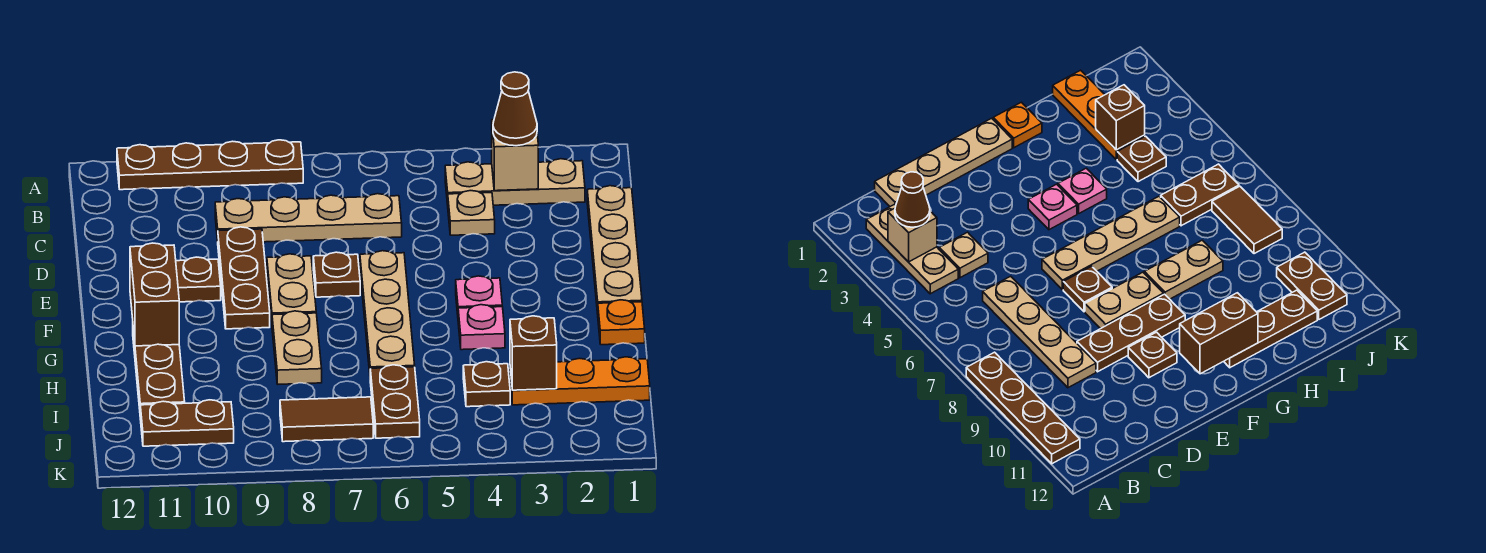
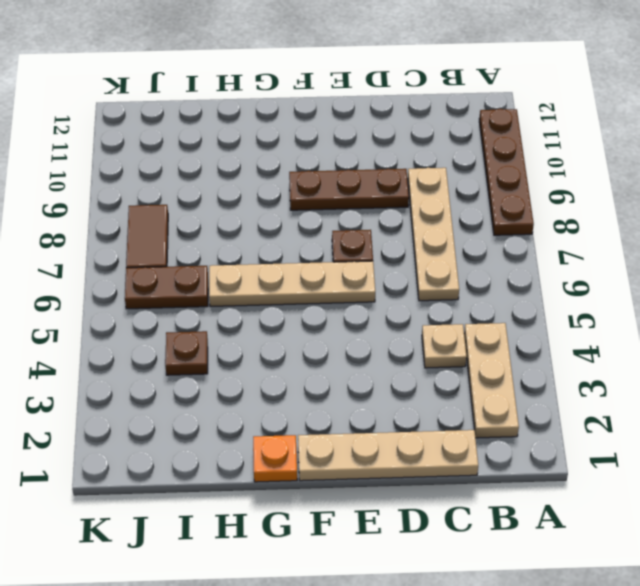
none -> tan 1x2 plate [267,254,316,322]
none -> brown 1x1 plate [176,257,221,302]
none -> pink 1x1 plate [456,276,502,314]

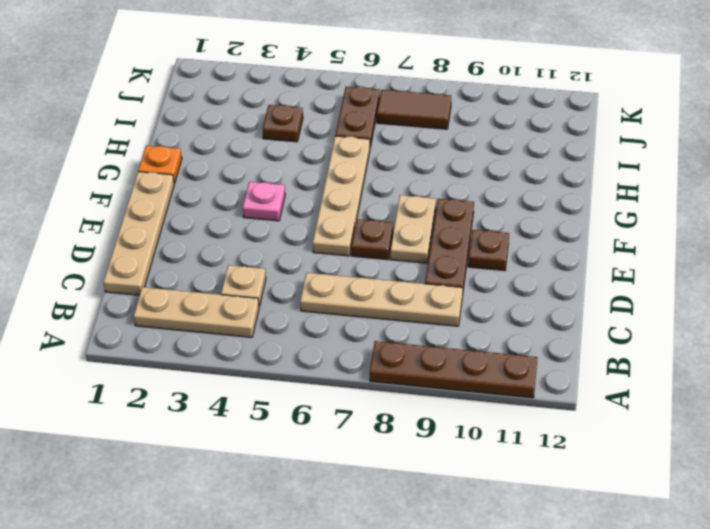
none -> pink 1x1 plate [458,305,505,350]
none -> tan 1x2 plate [272,311,322,384]
none -> brown 1x3 plate [133,329,185,409]

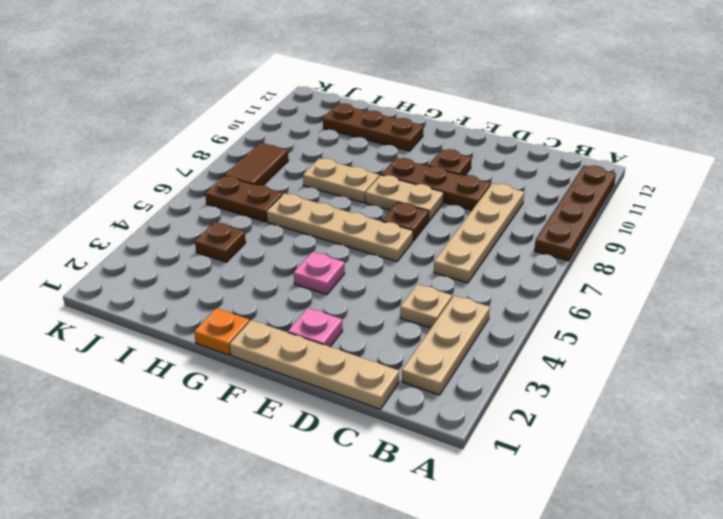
pink 1x1 plate [288,308,343,347] -> pink 1x1 plate moved to [458,305,505,350]
none -> orange 1x3 plate [510,357,650,405]
none -> brown 1x2 plate [140,400,234,446]
none -> tan 1x1 brick [492,120,538,191]

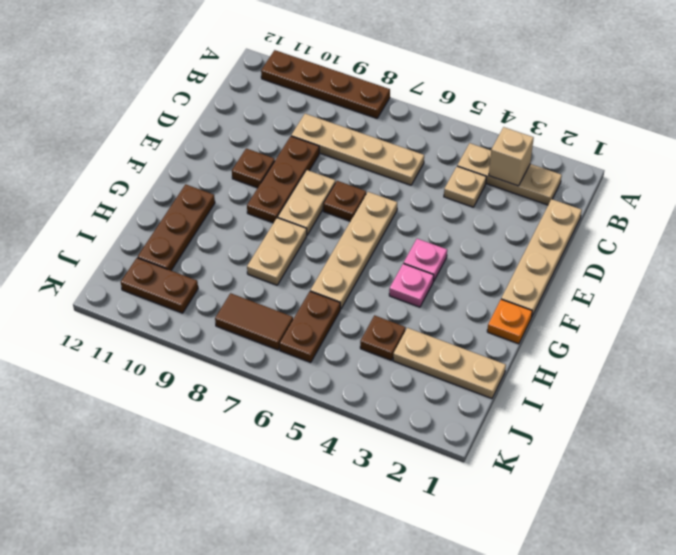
tan 1x3 plate [393,328,506,399] -> orange 1x3 plate [510,357,650,405]
none -> brown 1x2 brick [130,243,179,346]
none -> brown 1x1 brick [510,316,557,390]
none -> brown 1x1 cone [493,72,537,146]

